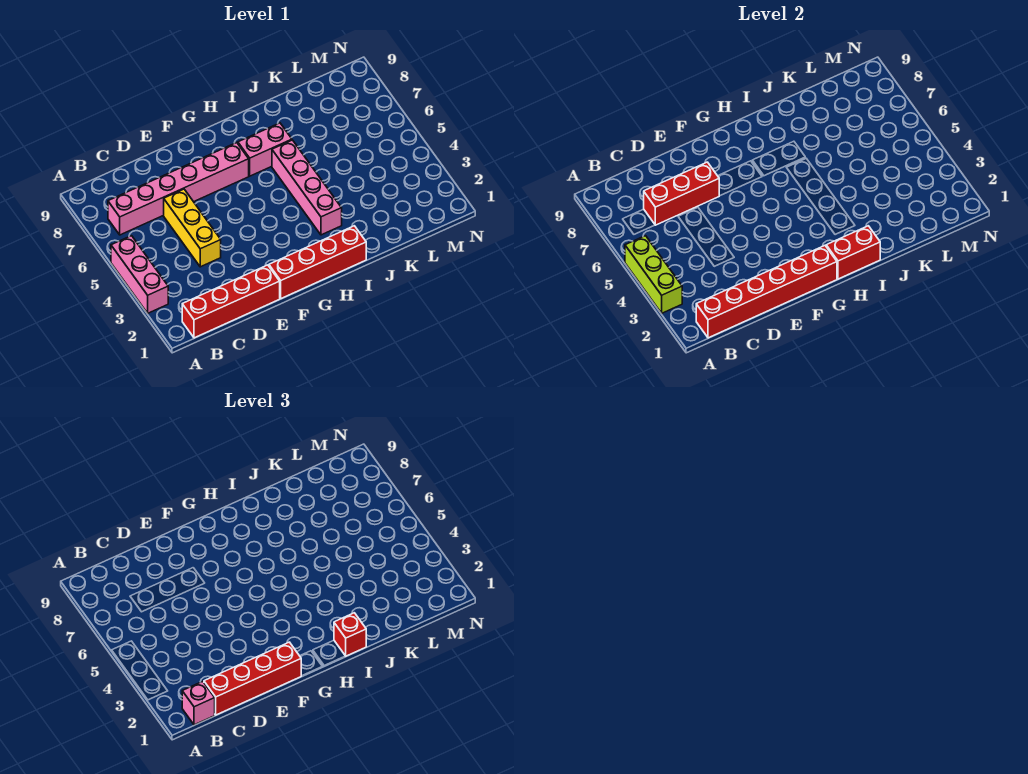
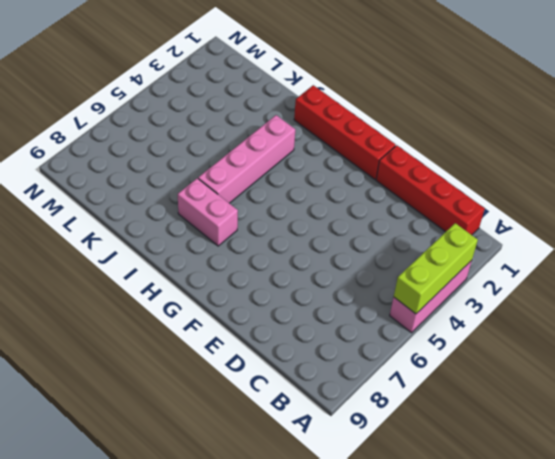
none -> pink 1x6 brick [108,143,249,235]
none -> yellow 1x3 brick [164,189,221,267]
none -> red 1x6 brick [696,246,837,338]

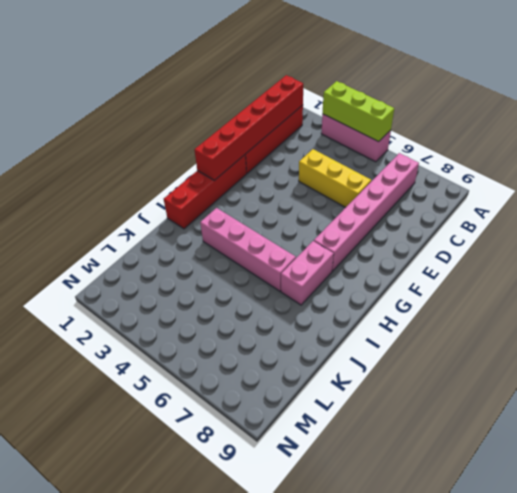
none -> red 1x3 brick [644,162,719,225]
none -> red 1x2 brick [826,226,880,279]
none -> pink 1x1 brick [182,681,215,725]

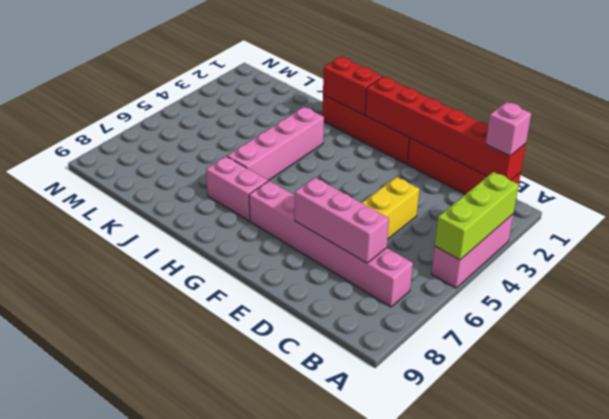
pink 1x3 brick [295,178,389,263] -> red 1x3 brick [644,162,719,225]
none -> red 1x4 brick [204,642,301,715]
none -> red 1x1 brick [334,613,366,656]

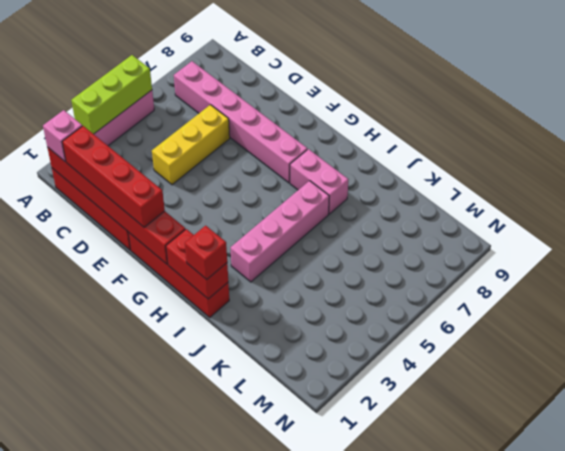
none -> red 1x3 brick [644,162,719,225]

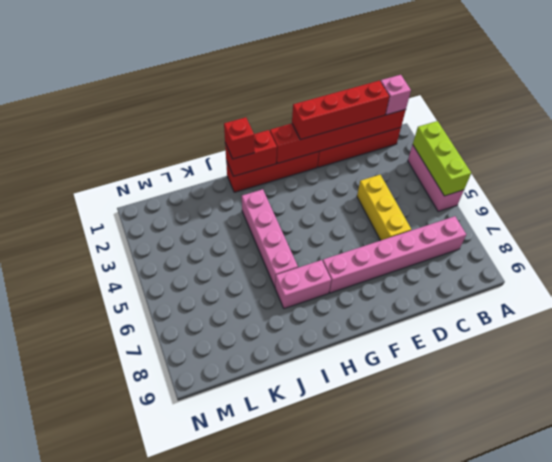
none -> red 1x3 brick [644,162,719,225]

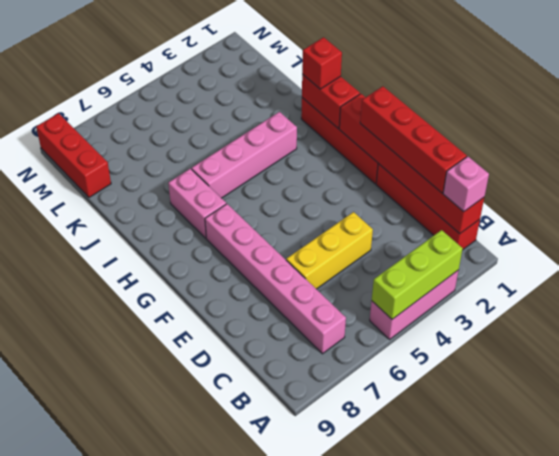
red 1x3 brick [36,113,111,197] -> red 1x3 brick moved to [644,162,719,225]

